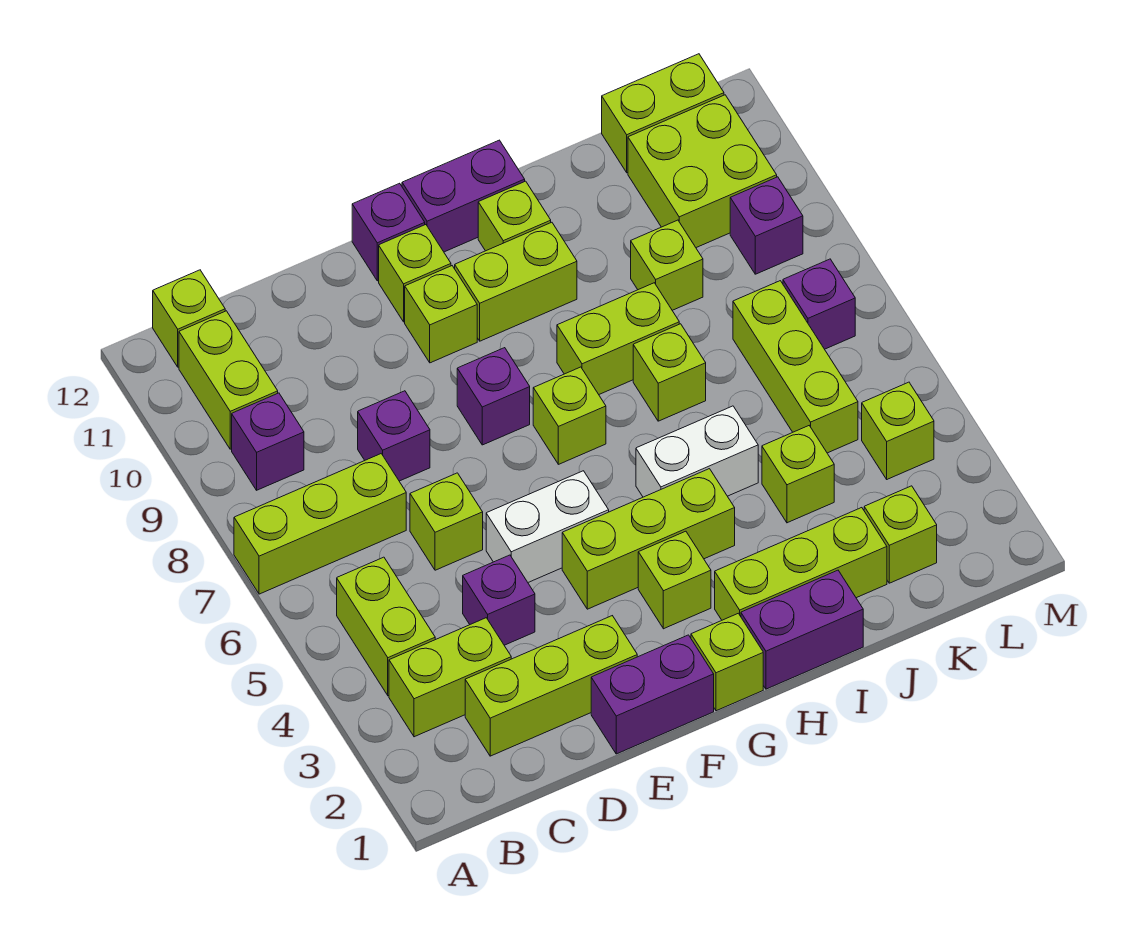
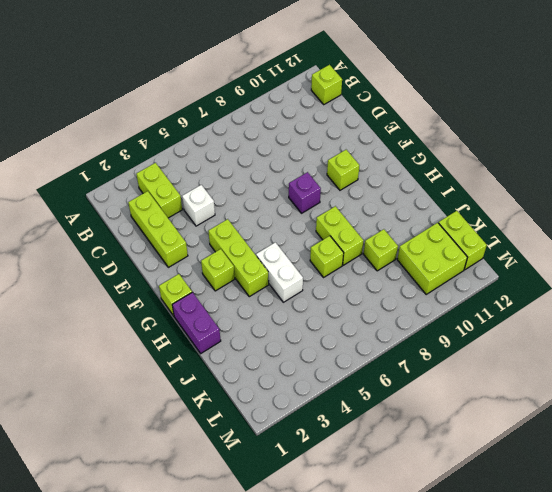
white 1x1 brick [182,185,215,226] -> purple 1x1 brick [463,555,535,645]
none -> lime 1x3 brick [234,454,406,594]
none -> lime 1x2 brick [337,557,435,696]
none -> purple 1x1 brick [232,393,304,490]
none -> lime 1x2 brick [179,311,278,449]

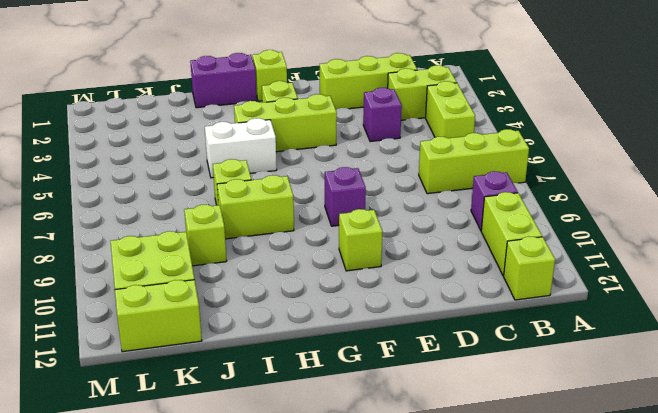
none -> lime 1x1 brick [410,473,483,570]
none -> purple 1x1 brick [358,391,430,481]
none -> purple 1x2 brick [591,635,714,754]
none -> white 1x2 brick [486,471,609,582]

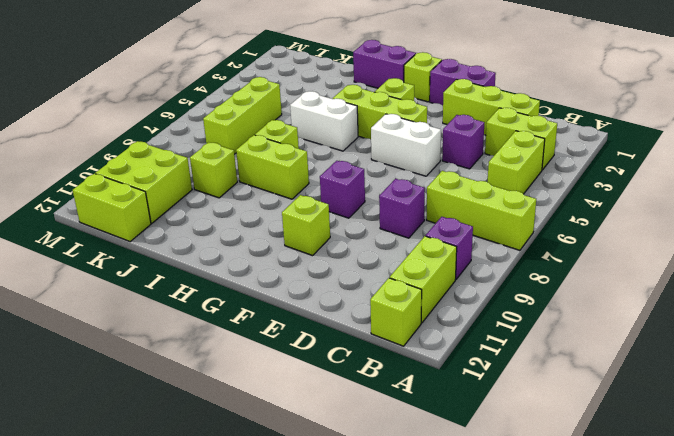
none -> lime 1x1 brick [410,473,483,570]
none -> lime 1x1 brick [379,225,451,322]
none -> purple 1x1 brick [352,183,425,281]
none -> lime 1x1 brick [533,367,606,464]

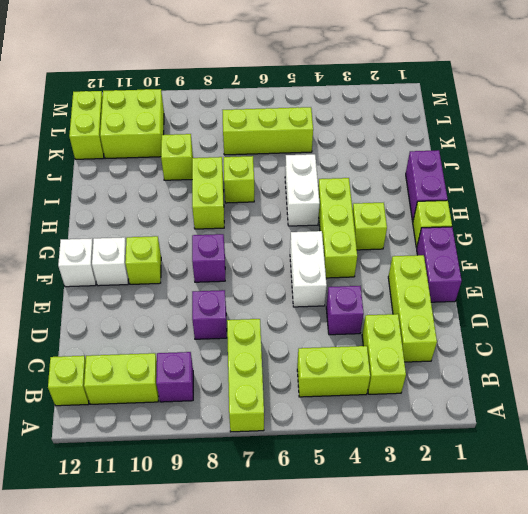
white 1x1 brick [92,237,129,286] -> lime 1x1 brick [379,225,451,322]
white 1x1 brick [58,238,96,287] -> purple 1x1 brick [352,183,425,281]
none -> lime 1x1 brick [410,473,483,570]
none -> lime 1x1 brick [533,367,606,464]
none -> lime 1x2 brick [455,222,577,341]
none -> purple 1x2 brick [402,140,525,252]

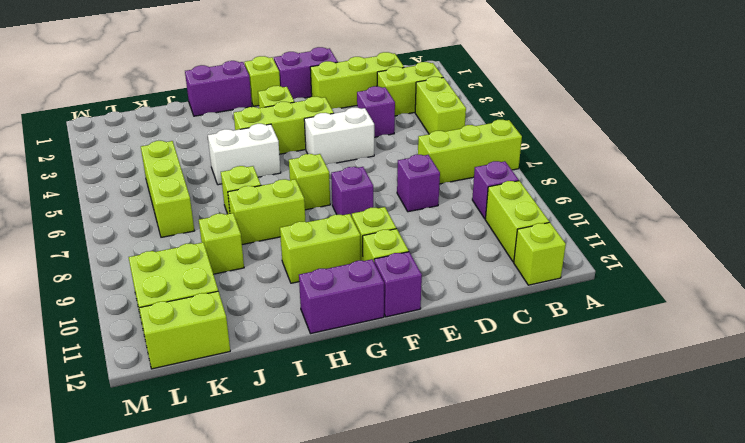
none -> lime 1x1 brick [410,473,483,570]
none -> lime 1x3 brick [715,508,887,620]
none -> lime 1x1 brick [478,181,551,251]
none -> lime 1x1 brick [762,426,834,523]

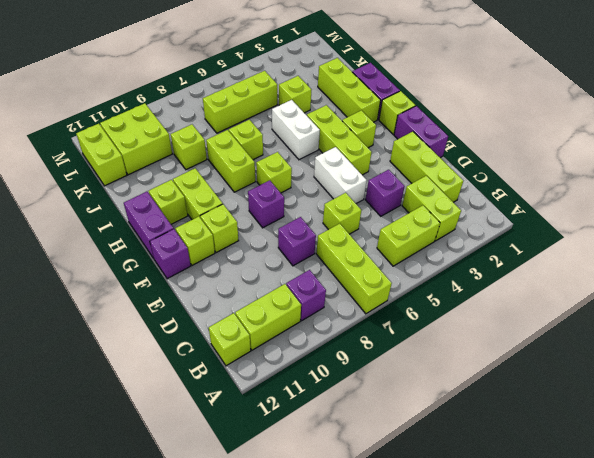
none -> lime 1x1 brick [864,486,937,583]
none -> lime 1x1 brick [862,382,934,479]
none -> purple 1x1 brick [783,259,855,349]
none -> purple 1x1 brick [730,177,803,274]

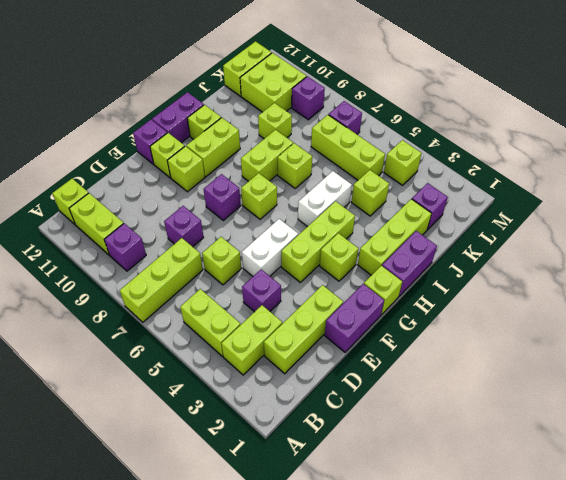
purple 1x1 brick [412,183,448,230] -> lime 1x1 brick [864,486,937,583]

